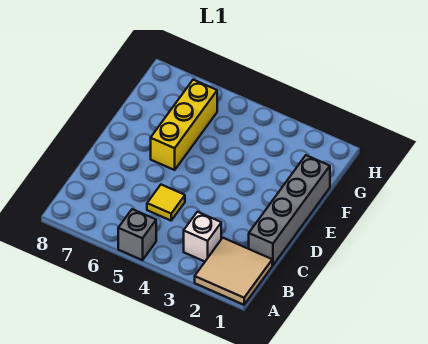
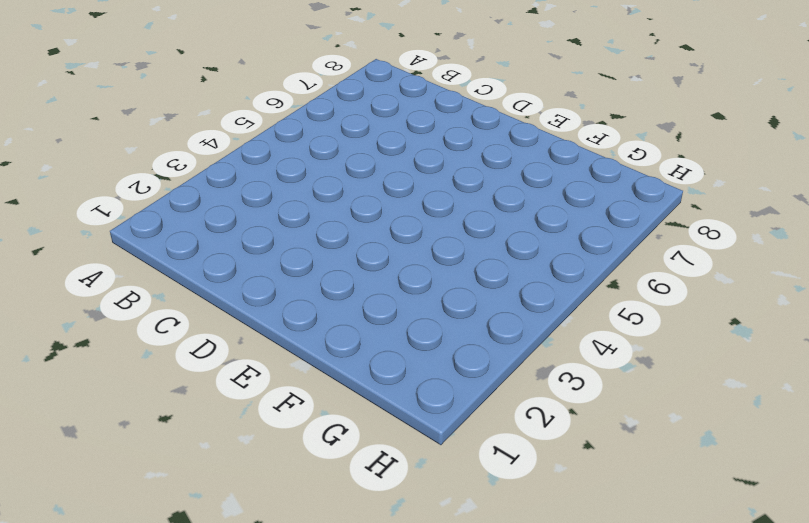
none -> tan 2x2 tile [195,238,272,305]
none -> grey 1x1 brick [118,209,156,260]

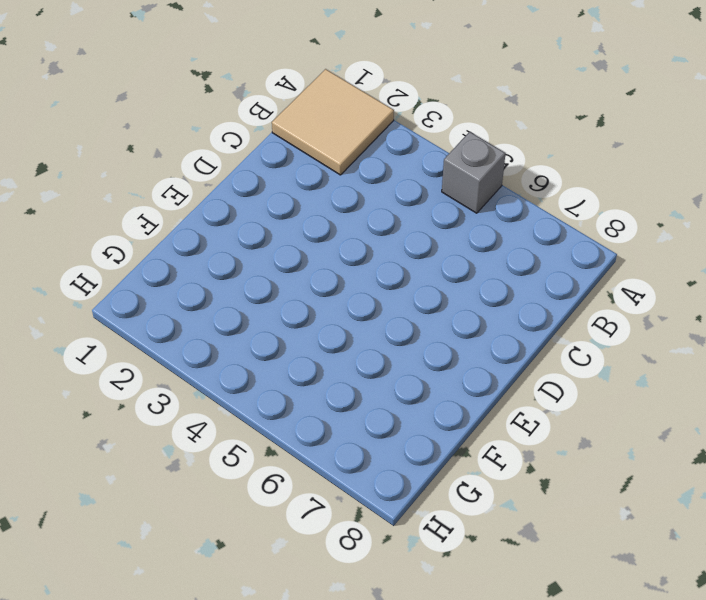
none -> white 1x1 brick [184,212,221,262]
none -> grey 1x4 brick [249,155,330,265]

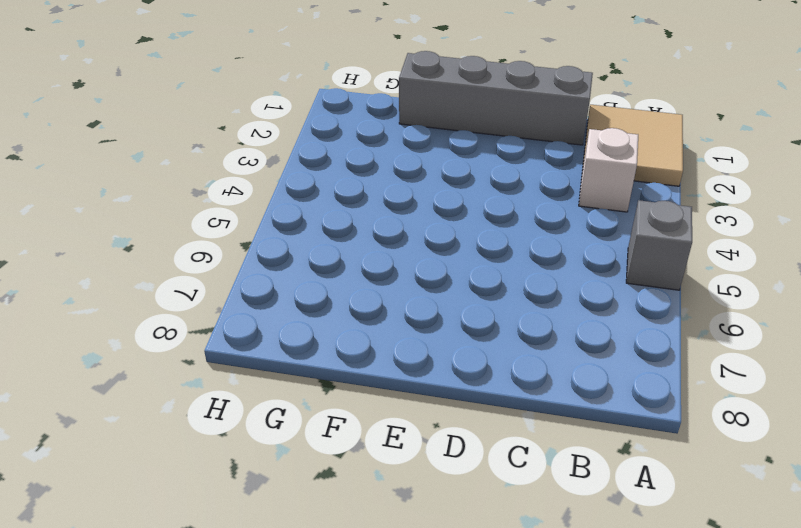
none -> yellow 1x1 tile [147,185,185,221]
none -> yellow 1x3 brick [151,80,217,170]

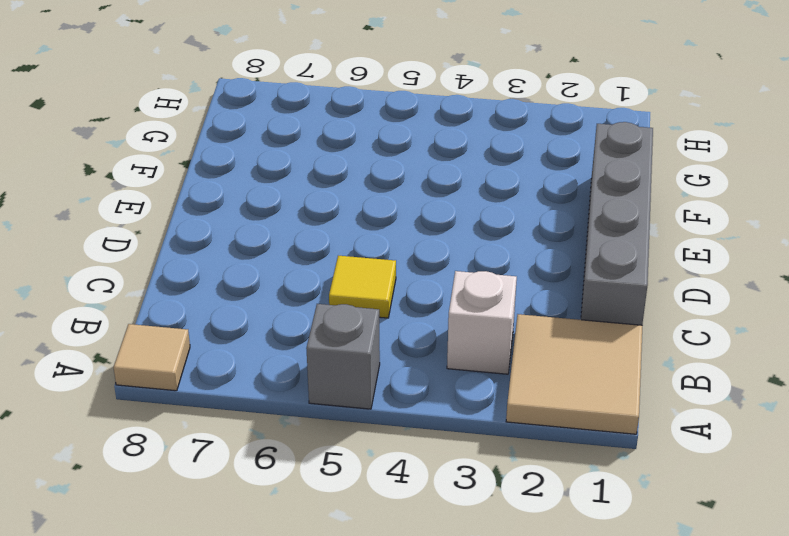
tan 1x1 tile [113,324,190,391] -> none
none -> yellow 1x3 brick [151,80,217,170]

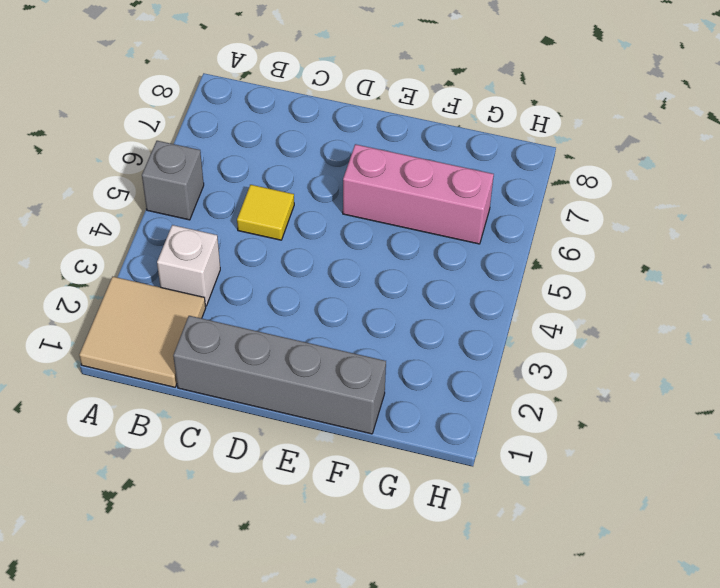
pink 1x3 brick [343,144,494,244] -> yellow 1x3 brick [151,80,217,170]

